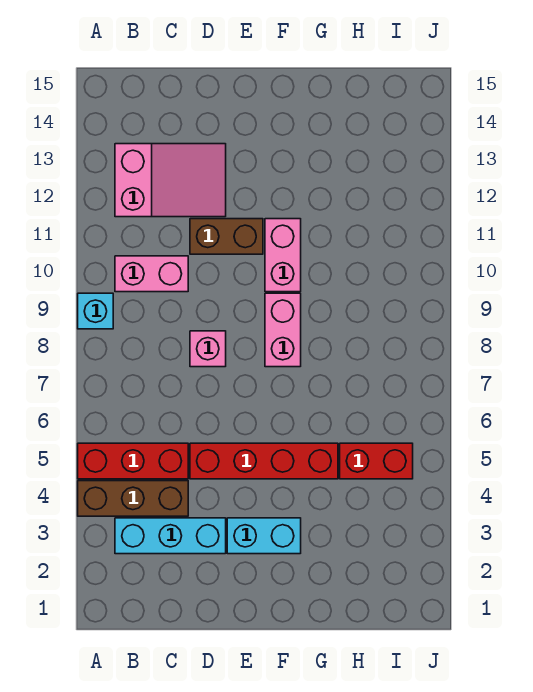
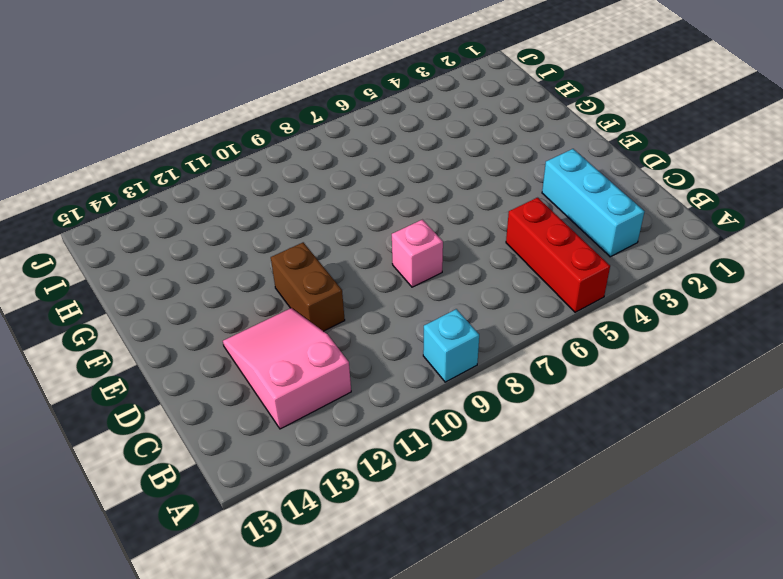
none -> brown 1x3 brick [78,481,188,516]
none -> pink 1x2 brick [115,256,188,292]
none -> red 1x4 brick [190,443,338,479]

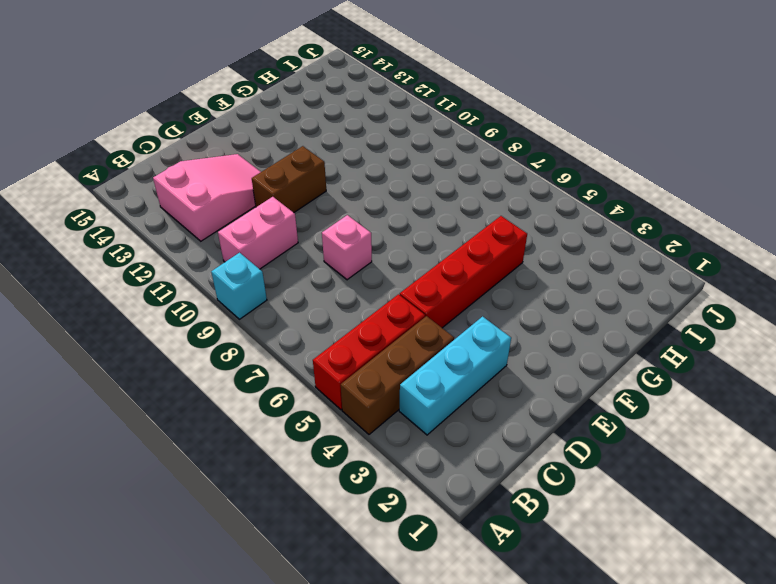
none -> cyan 1x2 brick [227,518,301,554]
none -> pink 1x2 brick [265,293,301,367]
none -> pink 1x2 brick [265,219,301,292]

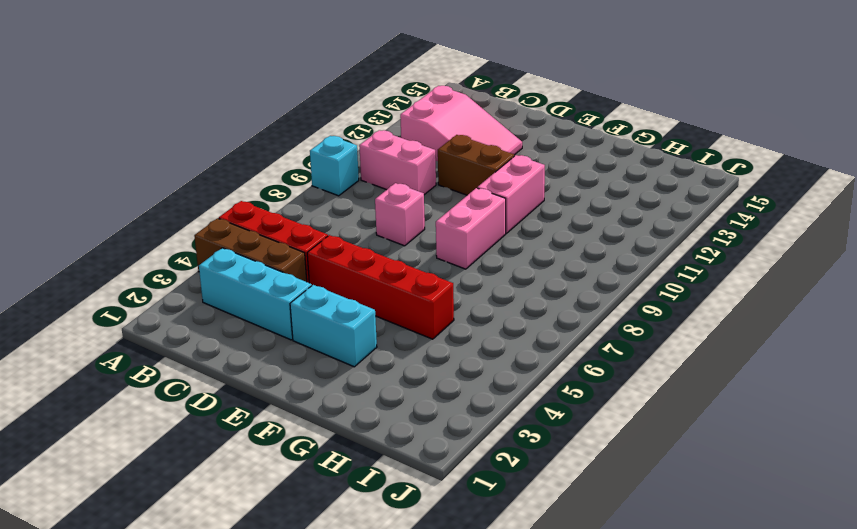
none -> red 1x2 brick [340,443,413,479]

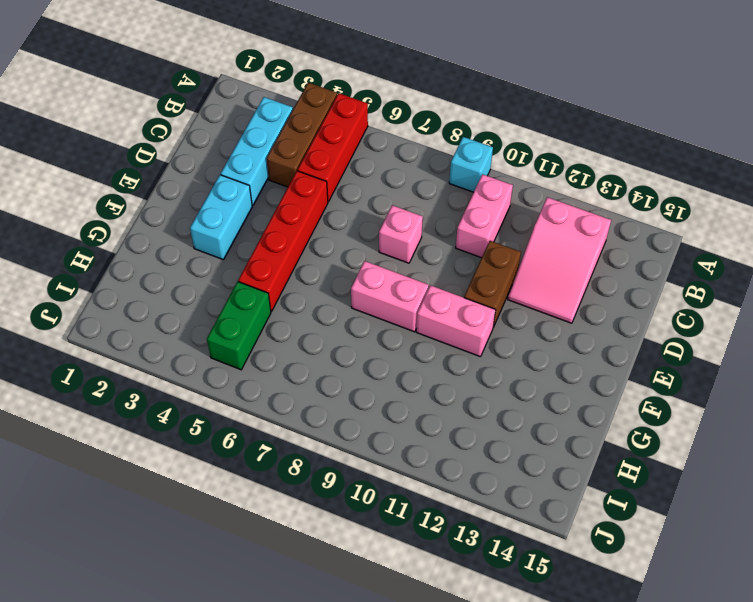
green 1x2 brick [207,282,271,370] -> red 1x2 brick [340,443,413,479]

